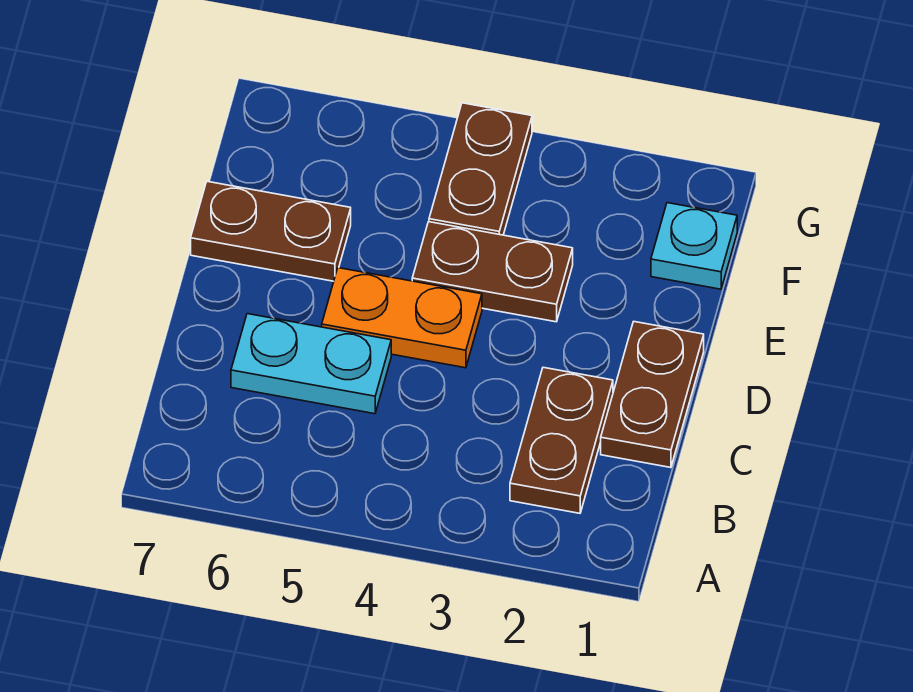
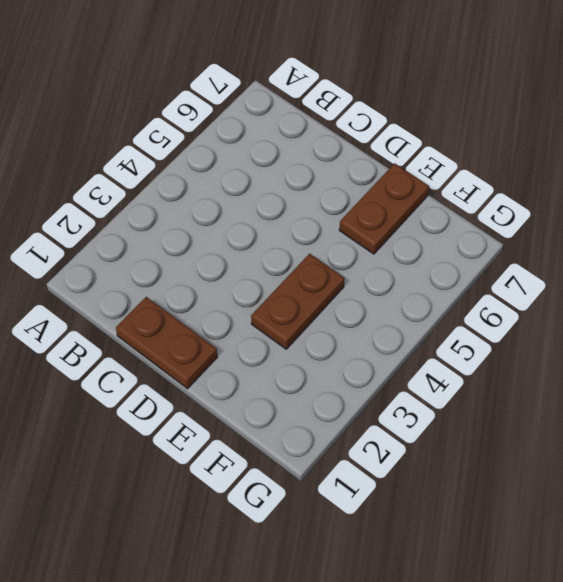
none -> brown 1x2 plate [510,367,613,513]
none -> cyan 1x2 plate [231,314,391,414]

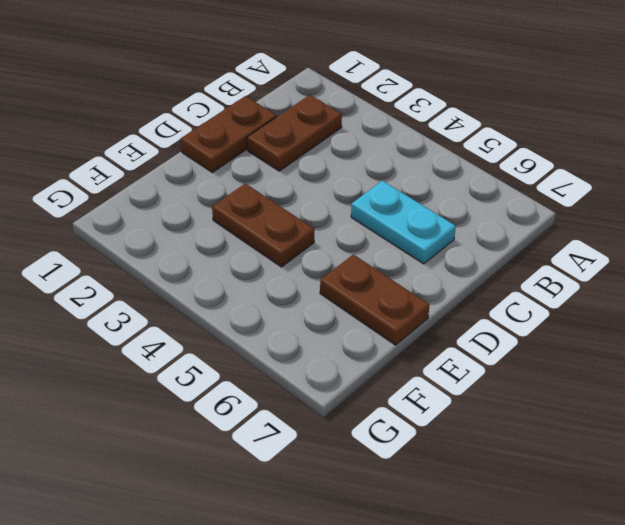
none -> orange 1x2 plate [322,268,482,368]
none -> cyan 1x1 plate [651,203,737,289]

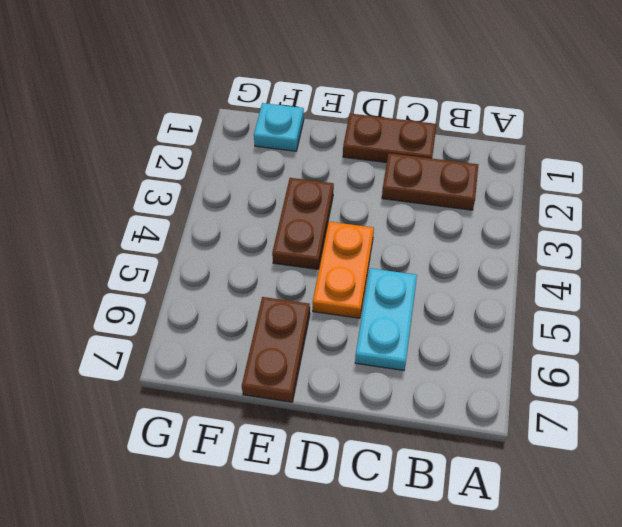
none -> brown 1x2 plate [429,103,532,235]

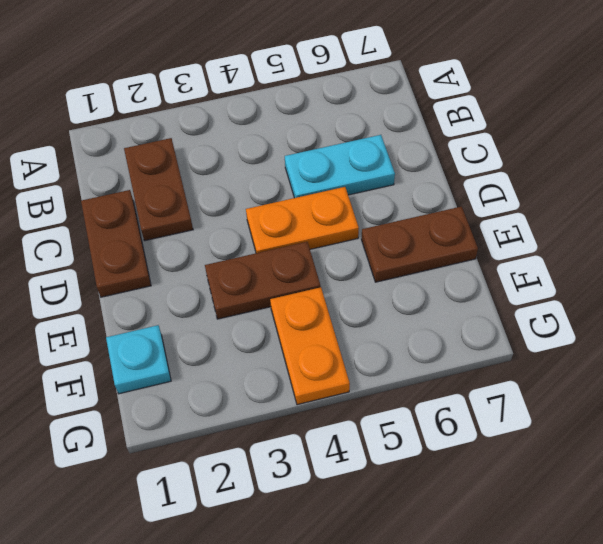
orange 1x2 plate [270,287,350,405] -> brown 1x2 plate [429,103,532,235]

